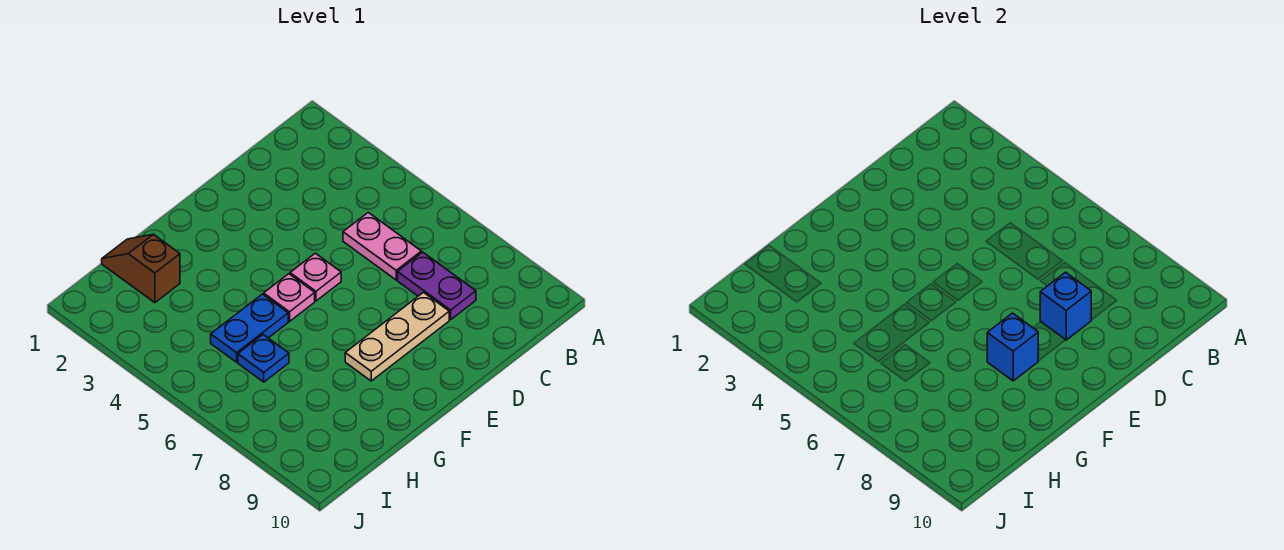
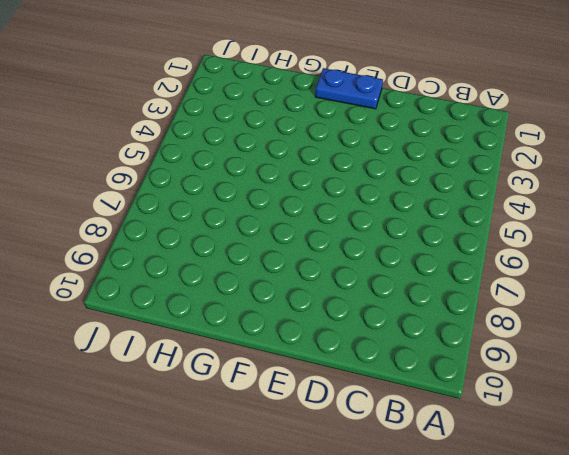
blue 1x2 plate [315,68,383,109] -> blue 1x2 plate moved to [211,294,288,362]
none -> pink 1x2 plate [343,212,421,280]
none -> purple 1x2 plate [398,252,476,320]

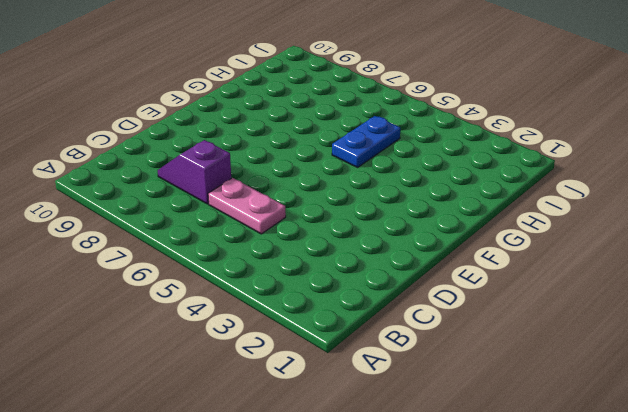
purple 1x2 slope [158,140,231,204] -> purple 1x2 plate [398,252,476,320]
none -> tan 1x3 plate [345,293,449,381]
none -> pink 1x1 plate [290,253,341,301]

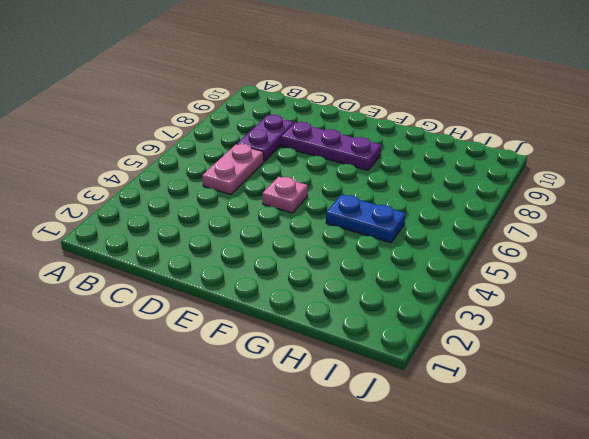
purple 1x3 plate [281,122,381,170] -> tan 1x3 plate [345,293,449,381]
none -> pink 1x1 plate [264,274,315,321]
none -> brown 1x2 slope [102,234,180,303]

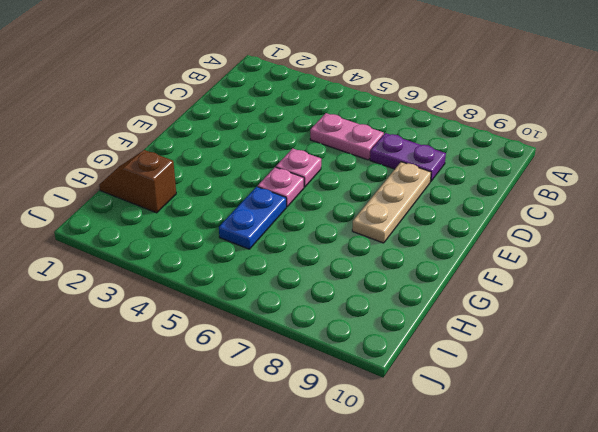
none -> blue 1x1 plate [238,335,289,382]
none -> blue 1x1 brick [1040,272,1091,340]

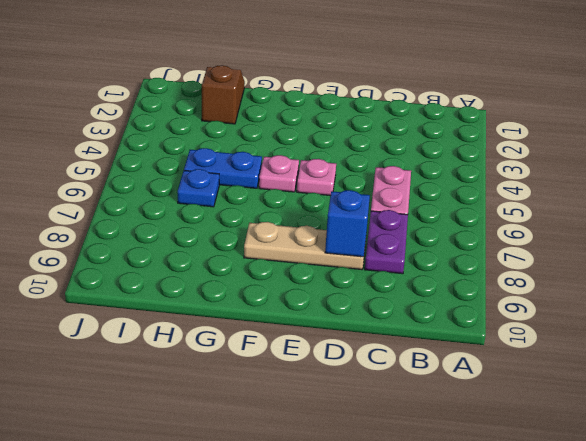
none -> blue 1x1 brick [987,313,1038,381]

